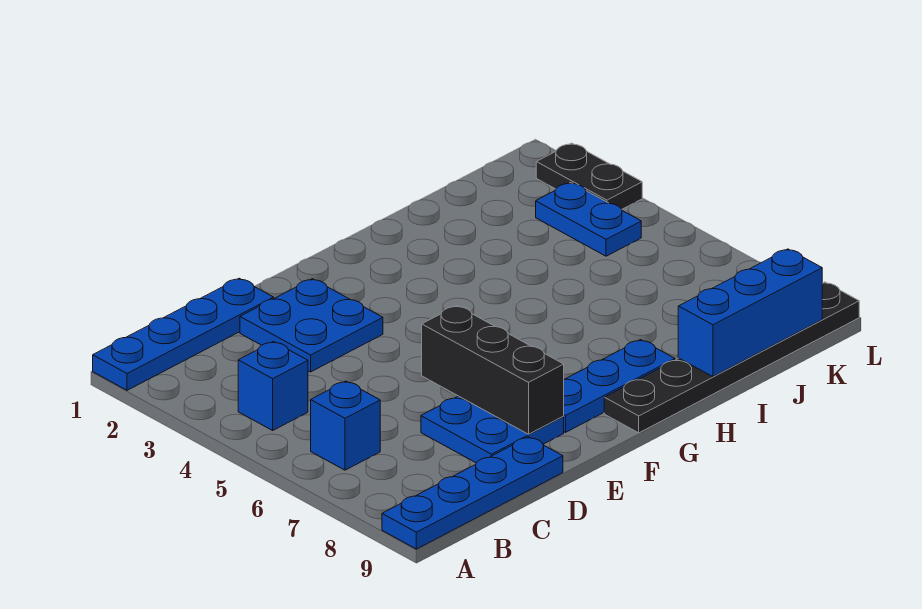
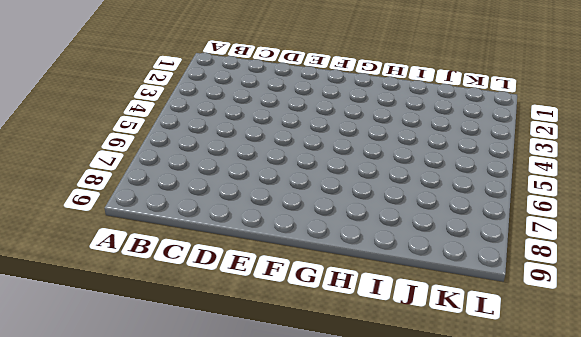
none -> blue 1x4 plate [93,278,274,390]
none -> blue 1x4 plate [382,437,563,549]
none -> blue 1x1 brick [238,342,308,430]

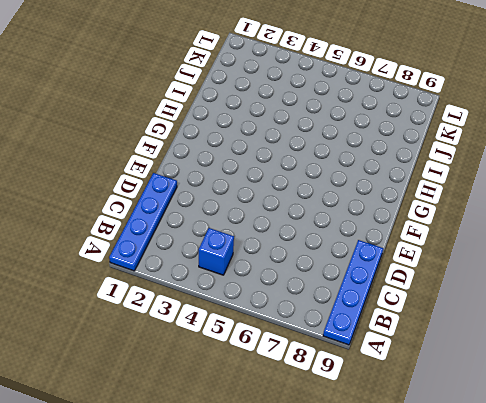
none -> blue 1x1 brick [311,381,380,470]
none -> blue 2x2 plate [240,279,383,372]
none -> blue 2x2 plate [421,396,564,463]

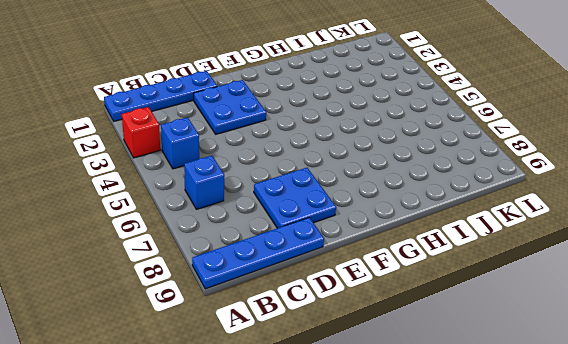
red 1x1 brick [122,107,160,158] -> none
none -> blue 1x3 plate [564,340,675,432]
none -> black 1x6 plate [604,282,859,433]
none -> blue 1x2 plate [536,182,641,256]

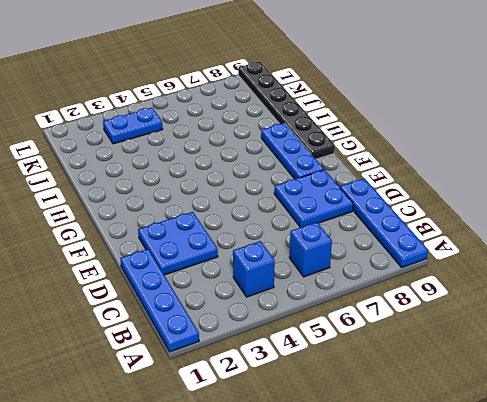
none -> black 1x2 plate [536,143,642,209]
none -> black 1x3 brick [422,306,564,434]
none -> blue 1x3 brick [678,249,822,377]

